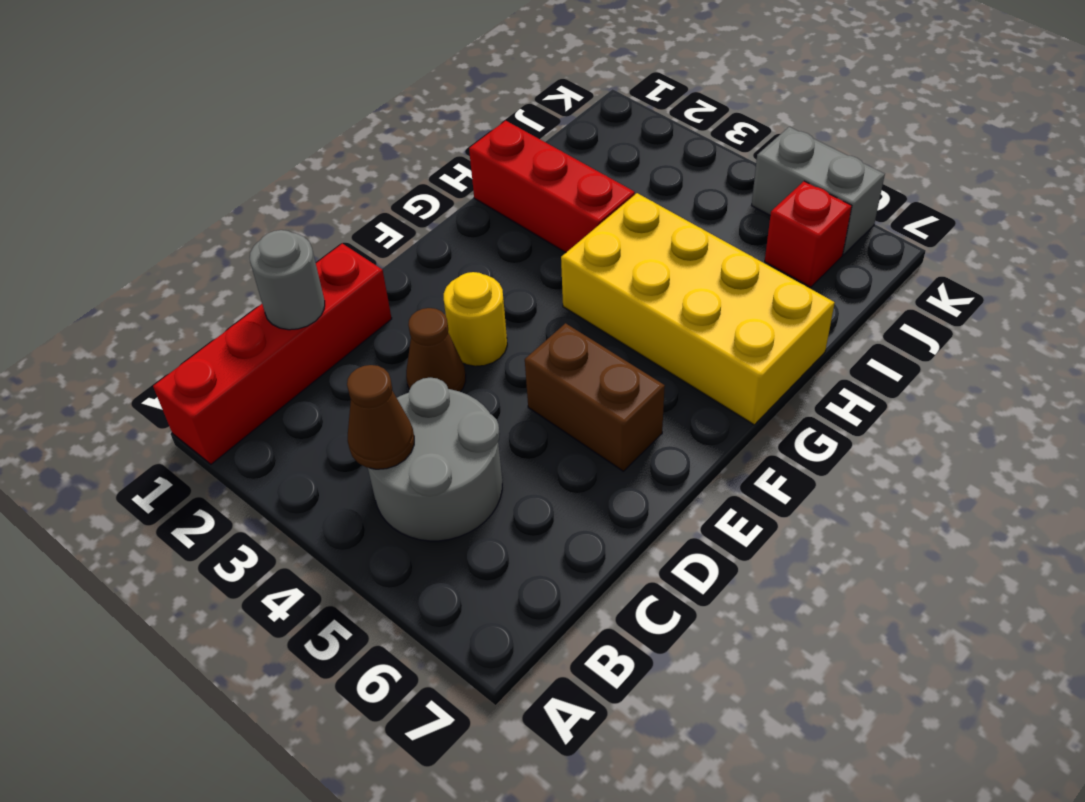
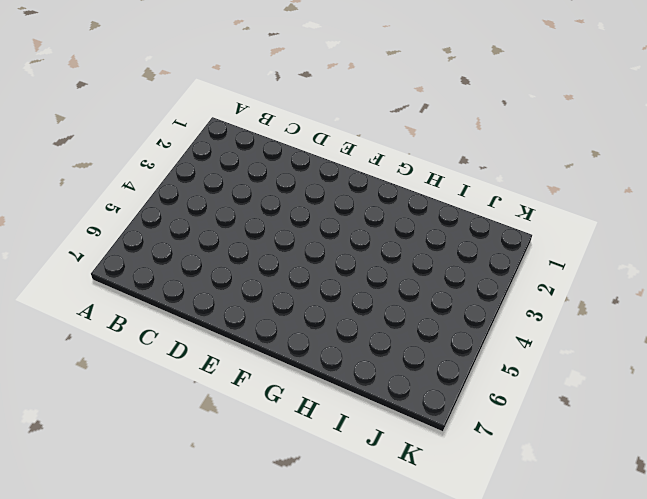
none -> red 1x4 brick [153,243,392,464]
none -> grey 2x2 round brick [368,378,502,541]

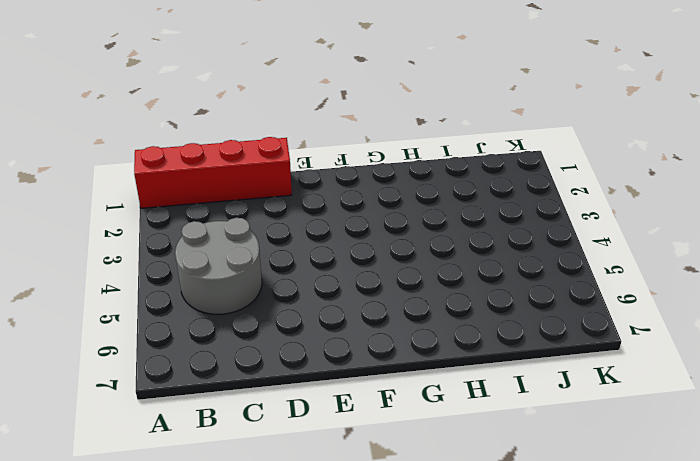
none -> brown 1x1 cone [406,308,466,392]
none -> yellow 1x1 round brick [444,272,507,366]

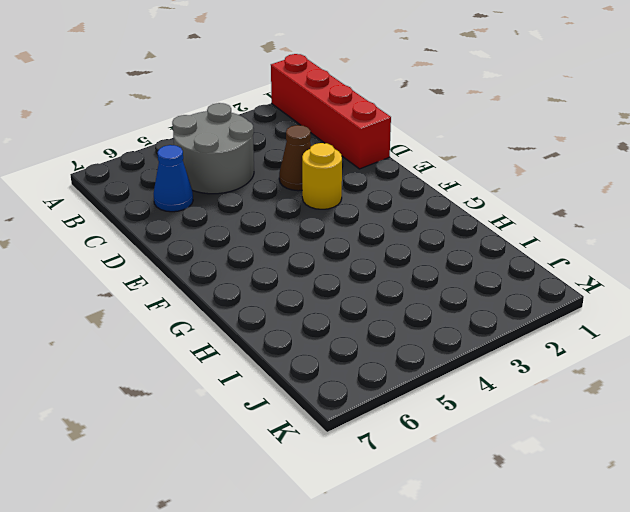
blue 1x1 cone [154,145,193,212] -> none
none -> brown 1x2 brick [525,323,665,471]
none -> yellow 2x4 brick [561,193,835,425]

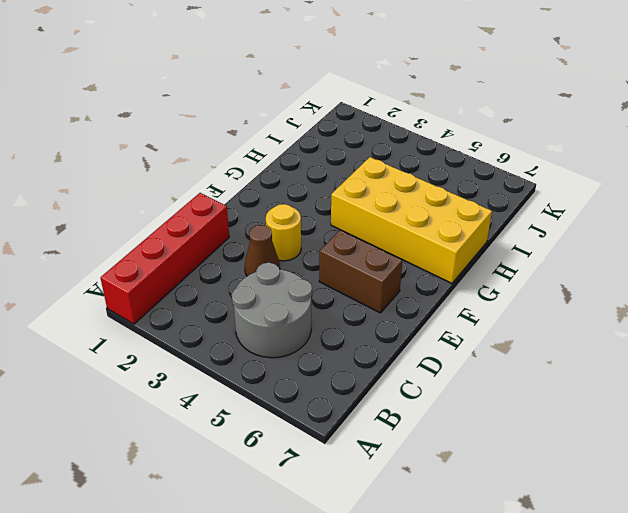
none -> red 1x3 brick [469,121,635,253]
none -> red 1x1 brick [765,181,852,287]

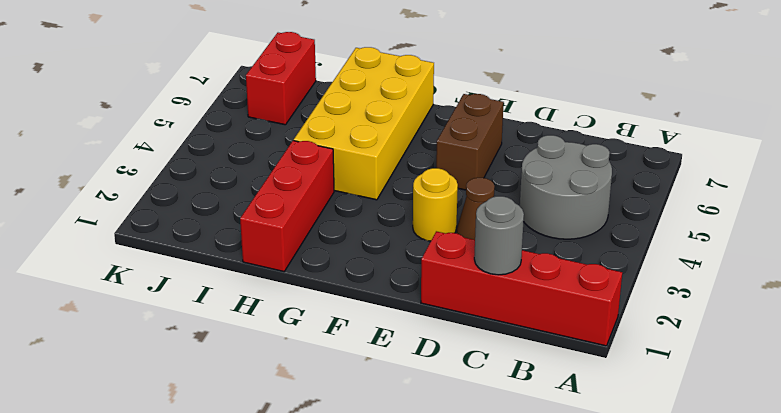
red 1x2 brick [246,32,316,125] -> red 1x1 brick [765,181,852,287]
none -> grey 1x2 brick [752,127,885,255]
none -> brown 1x1 cone [347,365,414,469]

